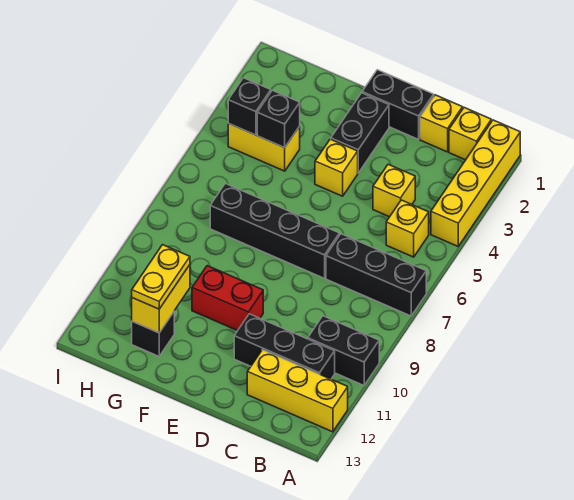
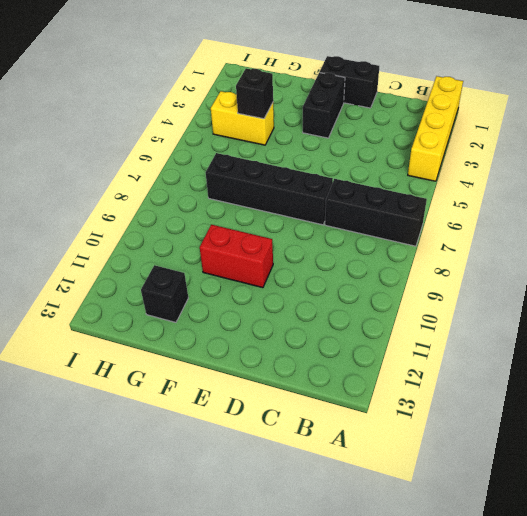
none -> black 1x2 brick [308,316,379,385]
none -> yellow 1x3 brick [247,350,348,432]
none -> yellow 1x1 brick [449,108,491,160]

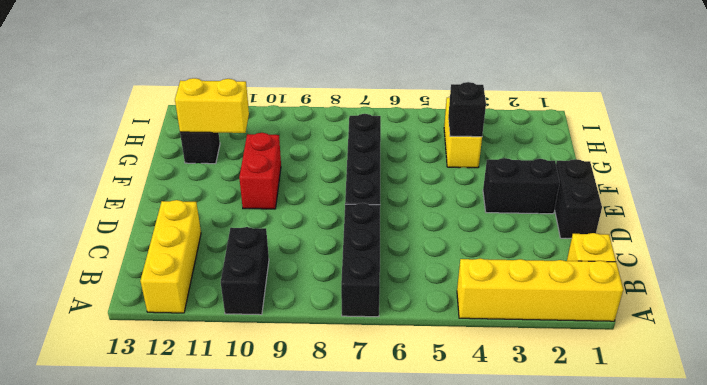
none -> yellow 1x1 brick [386,200,429,257]
none -> black 1x3 brick [234,314,335,379]
none -> yellow 1x1 brick [420,95,463,152]

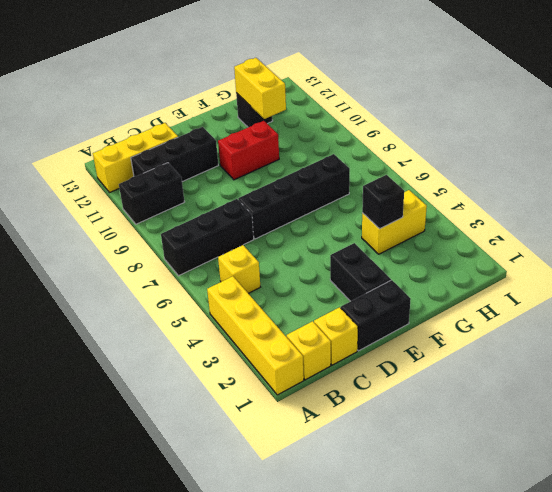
none -> yellow 1x1 brick [373,164,415,217]
none -> yellow 1x1 brick [315,139,358,196]
none -> black 1x1 brick [228,78,271,135]

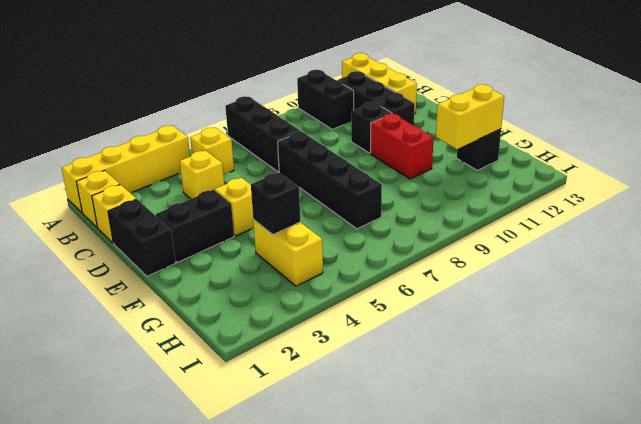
black 1x1 brick [351,102,392,153] -> black 1x1 brick moved to [228,78,271,135]
none -> yellow 1x2 plate [132,245,190,309]

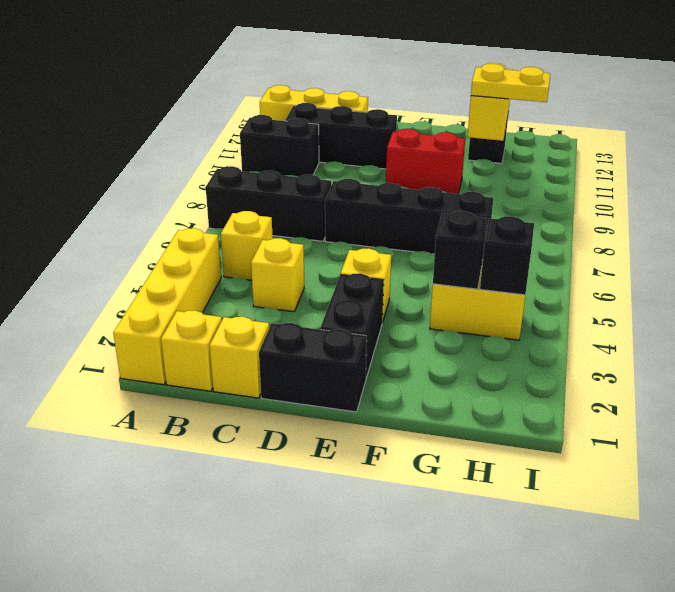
yellow 1x2 plate [471,64,550,102] -> yellow 1x2 plate turned to [132,245,190,309]

